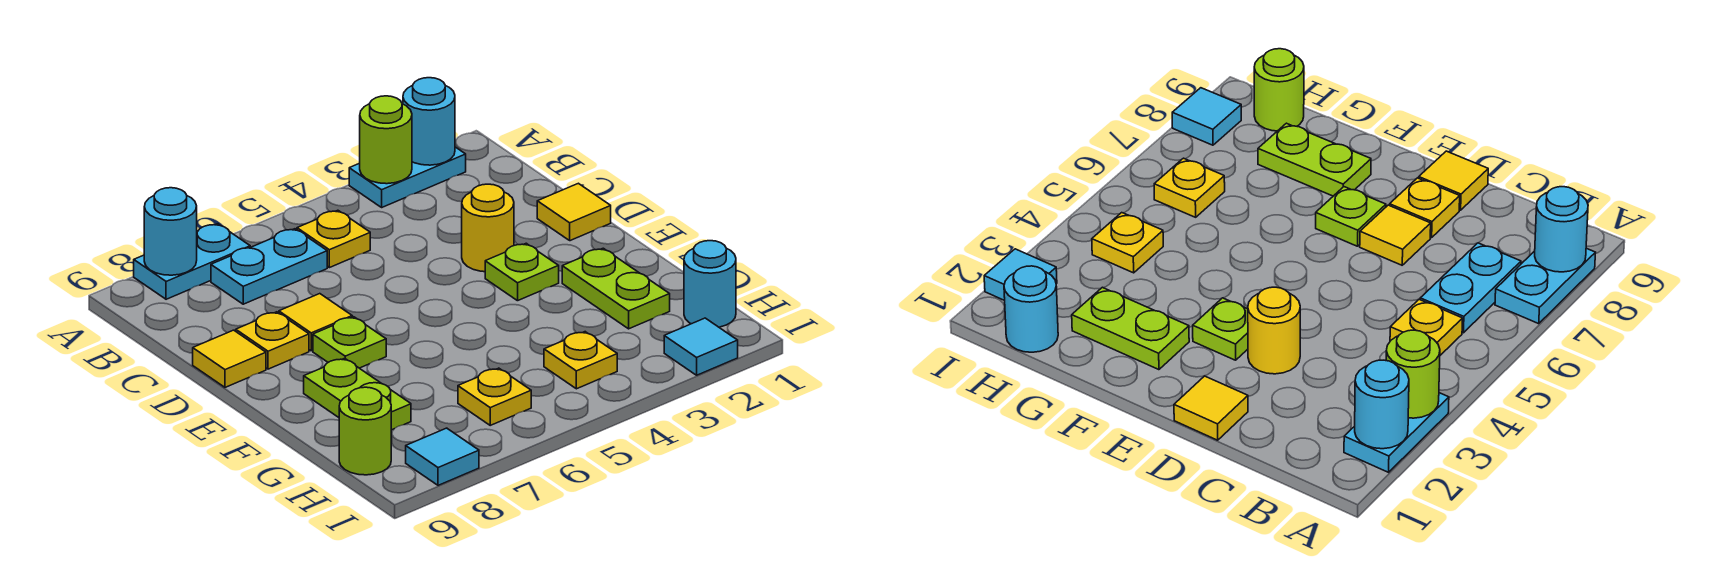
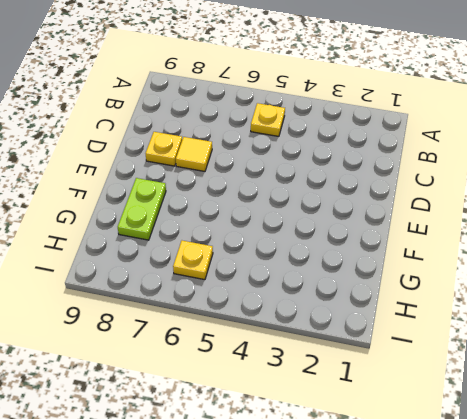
none -> cyan 1x2 plate [349,147,466,207]
none -> cyan 1x2 plate [134,224,250,299]
none -> cyan 1x2 plate [211,229,327,304]

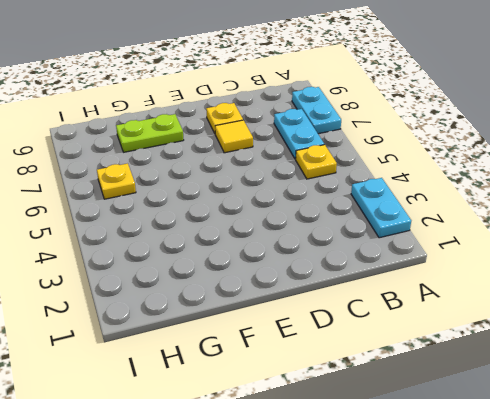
none -> yellow 1x1 tile [537,183,611,241]
none -> yellow 1x1 round brick [462,184,514,272]
none -> yellow 1x1 tile [193,330,266,387]

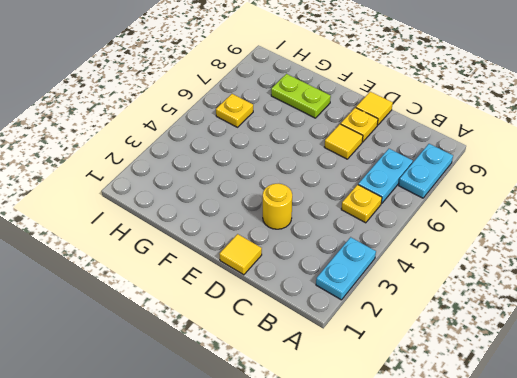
none -> lime 1x1 plate [485,243,559,301]
none -> lime 1x1 plate [313,317,386,368]
none -> lime 1x2 plate [562,248,670,329]

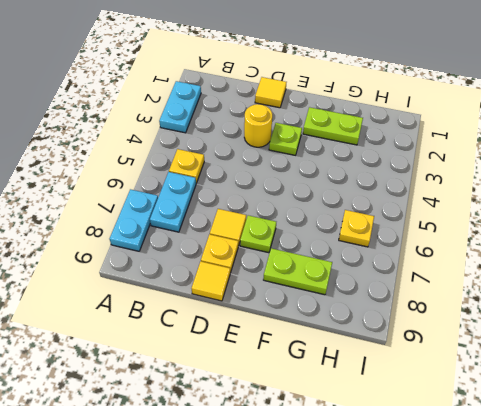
none -> cyan 1x1 round brick [684,241,736,327]
none -> yellow 1x1 plate [544,332,617,389]
none -> lime 1x1 round brick [339,387,391,475]

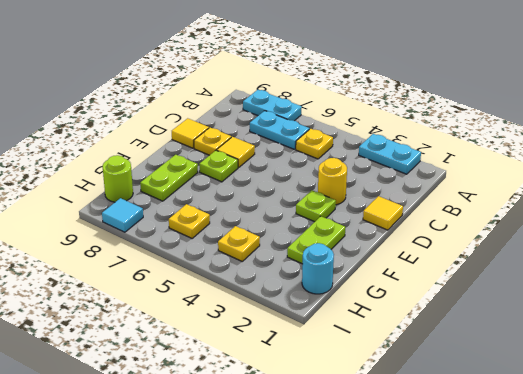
none -> cyan 1x1 tile [664,318,738,375]
none -> cyan 1x1 round brick [403,78,455,165]
none -> lime 1x1 round brick [360,96,412,184]

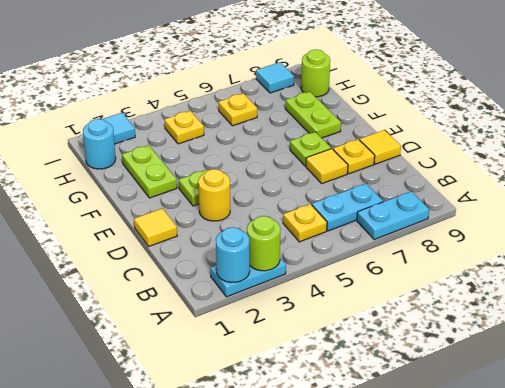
none -> cyan 1x1 round brick [144,188,197,275]

